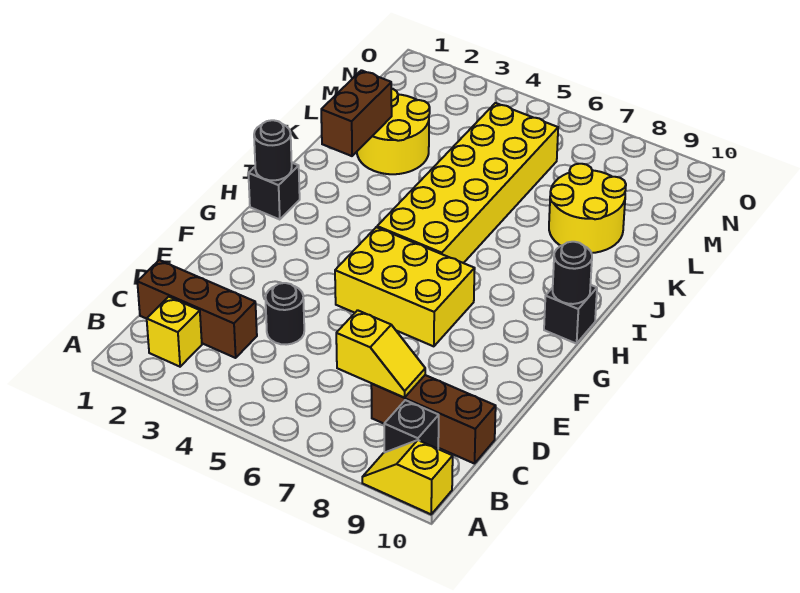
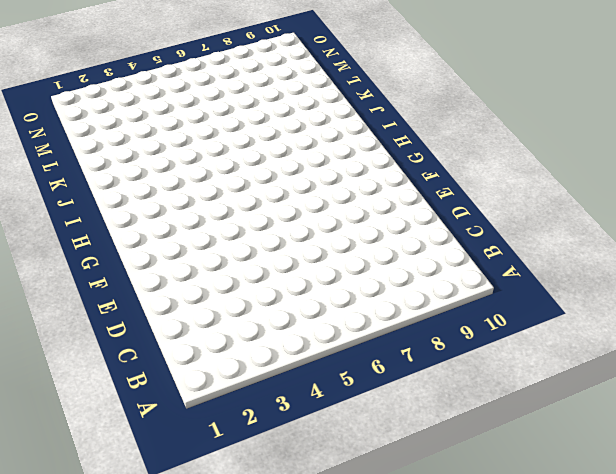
none -> yellow 1x2 slope [362,440,453,514]
none -> yellow 1x1 brick [147,297,202,367]
none -> black 1x1 brick [384,400,439,453]

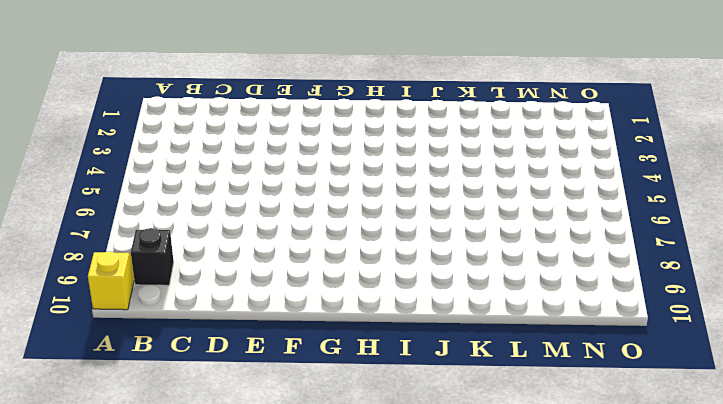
none -> yellow 1x1 brick [147,297,202,367]
none -> brown 1x3 brick [137,260,257,358]
none -> brown 1x3 brick [371,375,496,464]

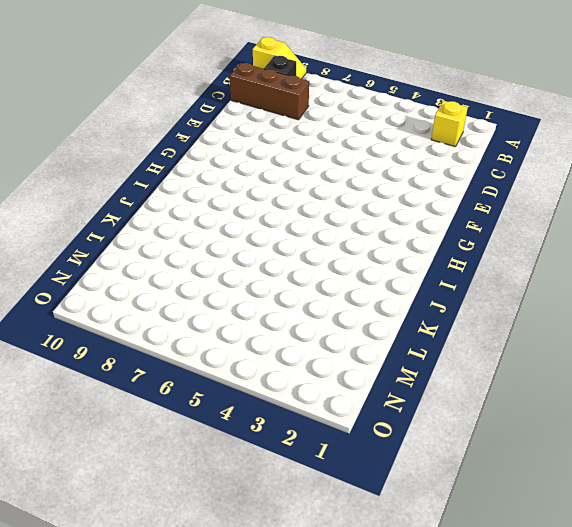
none -> brown 1x3 brick [137,260,257,358]
none -> black 1x1 round brick [266,283,304,345]
none -> yellow 2x3 brick [335,227,475,346]

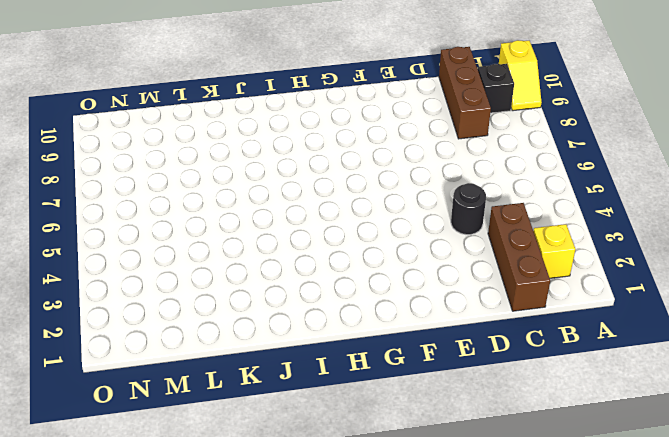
none -> yellow 2x3 brick [335,227,475,346]
none -> black 1x1 brick [248,163,300,219]
none -> yellow 2x6 brick [377,103,558,263]

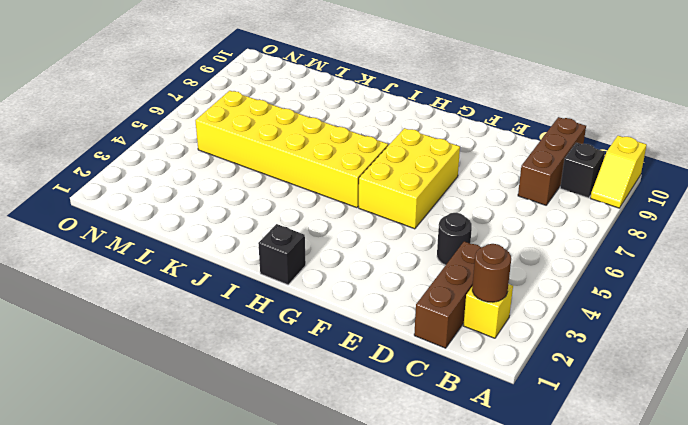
brown 1x1 round brick [472,244,511,302] -> none
none -> black 1x1 brick [544,285,597,344]
none -> yellow 2x2 round brick [357,88,430,174]
none -> yellow 2x2 round brick [549,164,626,253]

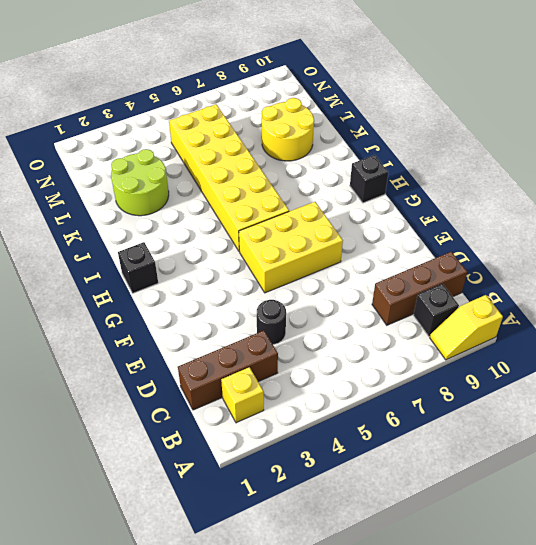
lime 2x2 round brick [111,149,169,216] -> yellow 2x2 round brick [357,88,430,174]
none -> yellow 1x2 slope [336,310,425,398]
none -> black 1x1 round brick [254,120,292,180]
none -> black 1x1 round brick [553,242,592,304]

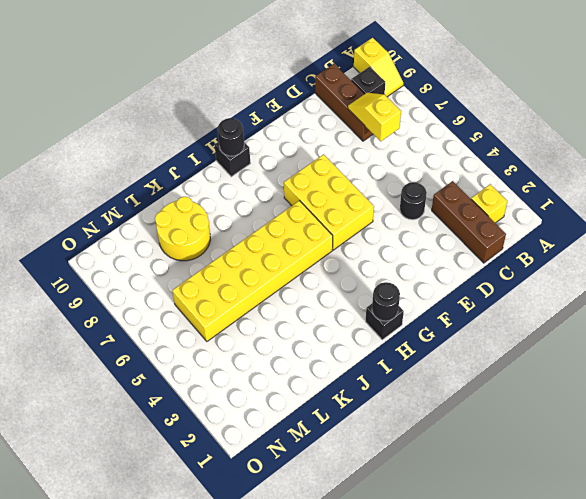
none -> yellow 2x2 round brick [357,88,430,174]
none -> brown 1x2 brick [321,70,392,156]

